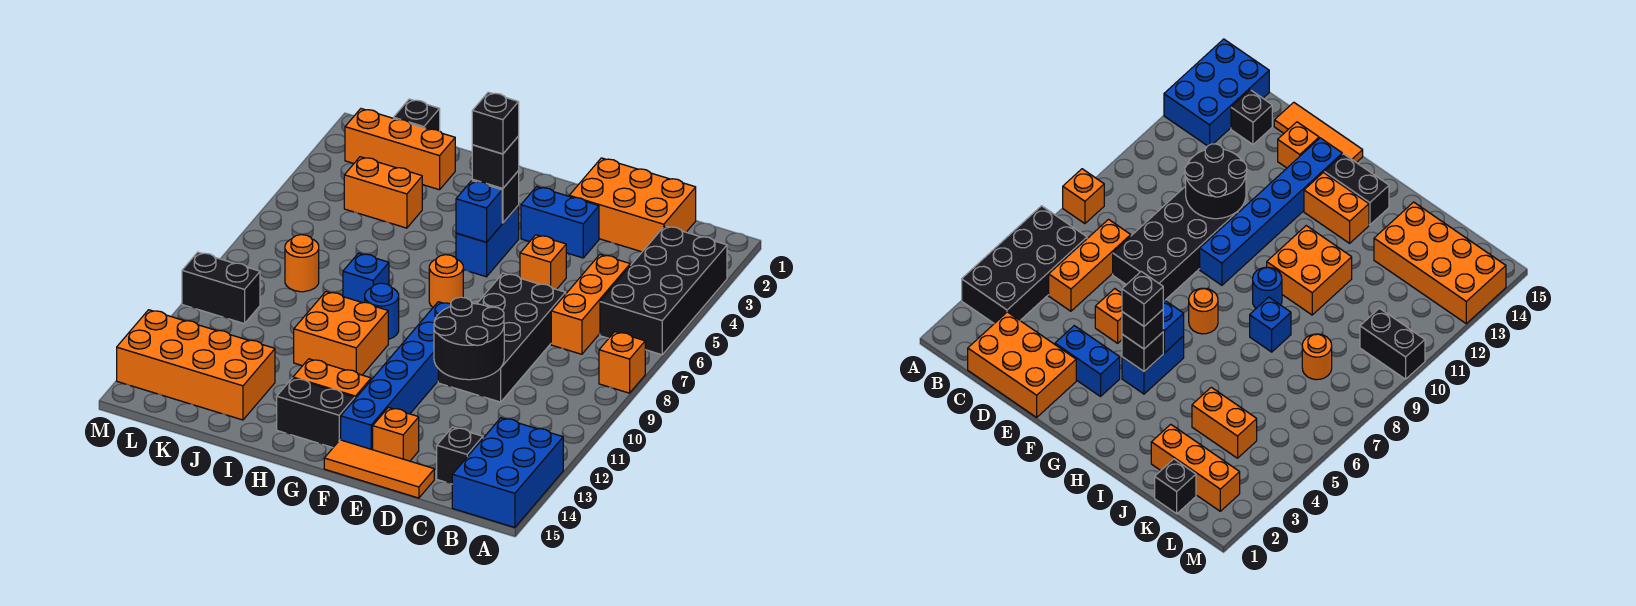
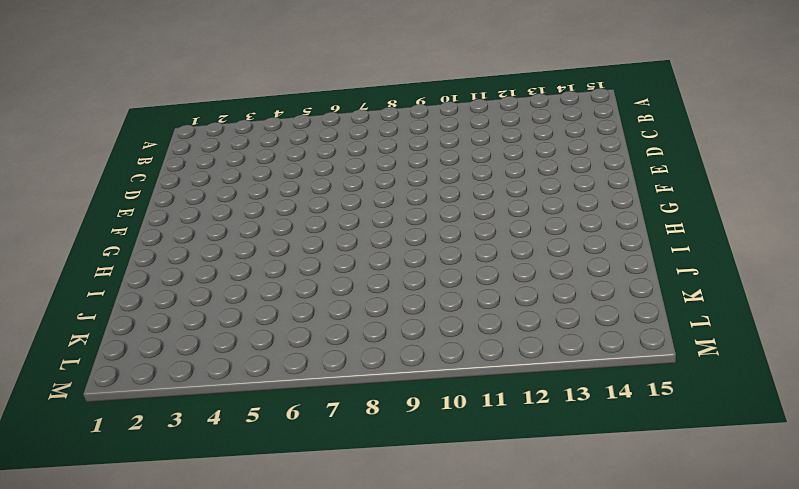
none -> black 2x4 brick [600,226,727,355]
none -> orange 1x1 brick [599,332,645,393]
none -> blue 2x3 brick [452,418,563,528]
none -> orange 2x3 brick [569,158,696,252]

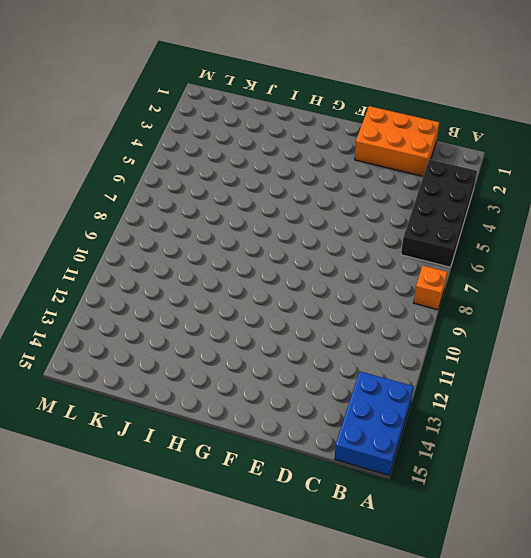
none -> orange 1x3 brick [551,255,630,354]
none -> black 1x1 brick [437,427,483,484]
none -> black 2x4 brick [438,273,566,402]
none -> orange 1x3 tile [324,440,434,498]

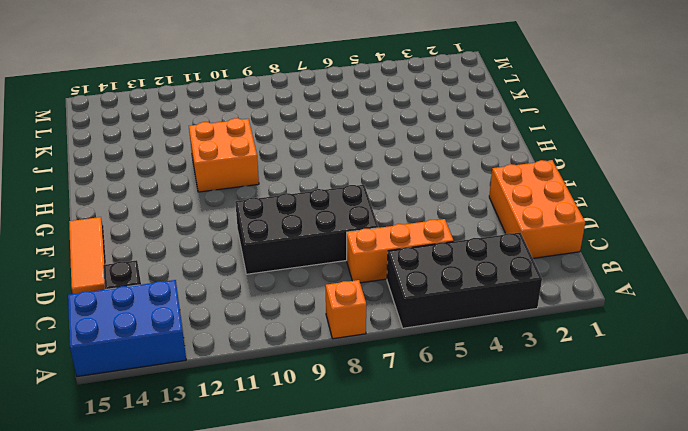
none -> blue 1x2 brick [521,187,599,258]
none -> orange 1x1 brick [520,235,566,289]
none -> orange 1x1 brick [373,408,419,461]
none -> blue 1x6 brick [341,302,451,450]

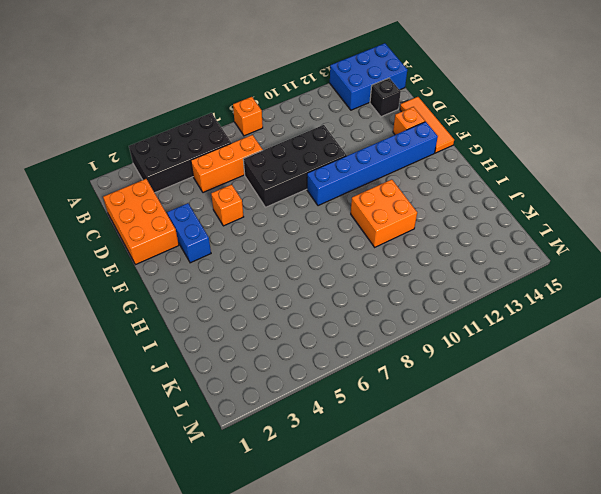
none -> blue 1x2 brick [456,206,519,277]
none -> orange 1x1 round brick [429,255,463,307]
none -> orange 1x2 brick [293,359,371,399]
none -> black 1x2 brick [277,378,355,448]

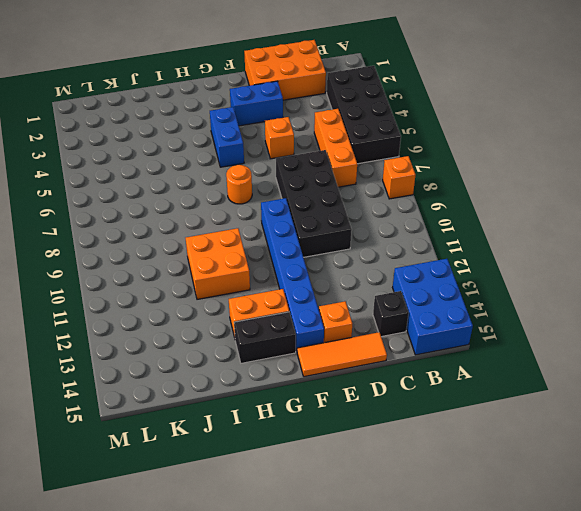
none -> blue 1x1 round brick [365,283,399,339]
none -> blue 1x1 brick [343,253,389,303]
none -> orange 1x3 brick [345,109,455,190]
none -> orange 1x2 brick [344,157,422,228]

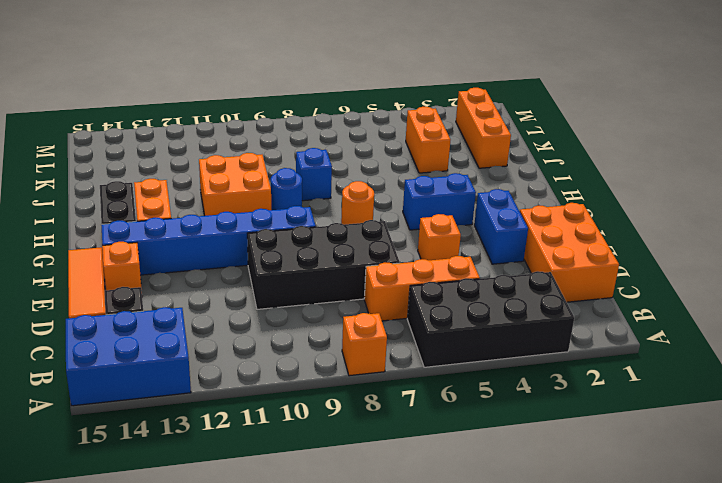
none -> orange 2x4 brick [117,310,275,420]
none -> black 1x1 brick [394,99,440,131]
none -> orange 1x1 round brick [285,235,319,292]
none -> black 1x2 brick [182,252,260,324]

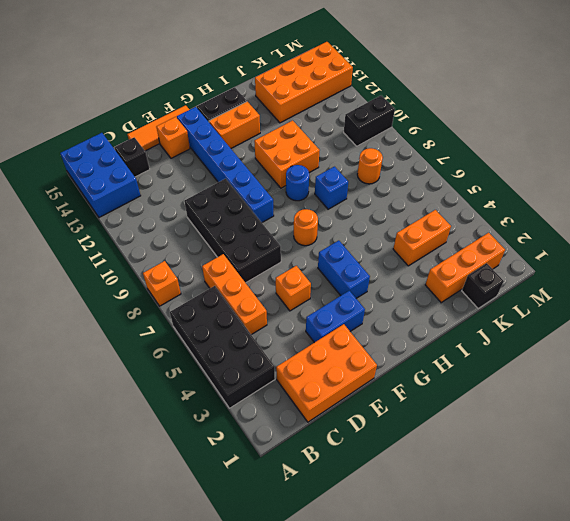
none -> black 2x2 round brick [434,297,504,380]
none -> black 1x1 brick [472,171,519,223]
none -> blue 1x1 brick [456,181,502,242]
none -> black 1x1 brick [472,136,519,189]

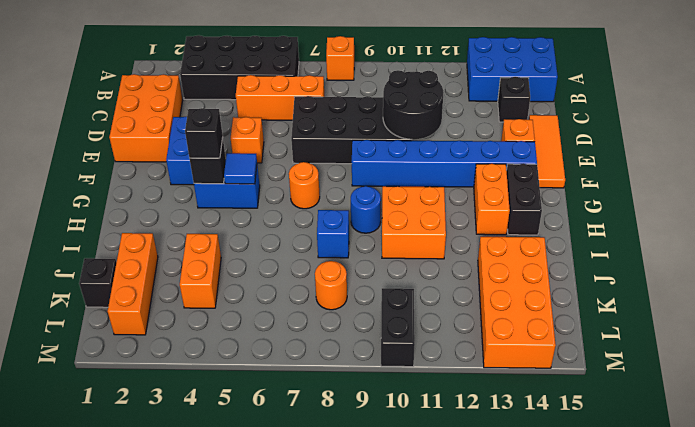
blue 1x1 tile [224,153,257,184] -> blue 1x1 brick [456,181,502,242]
none -> black 1x1 brick [472,92,519,154]

